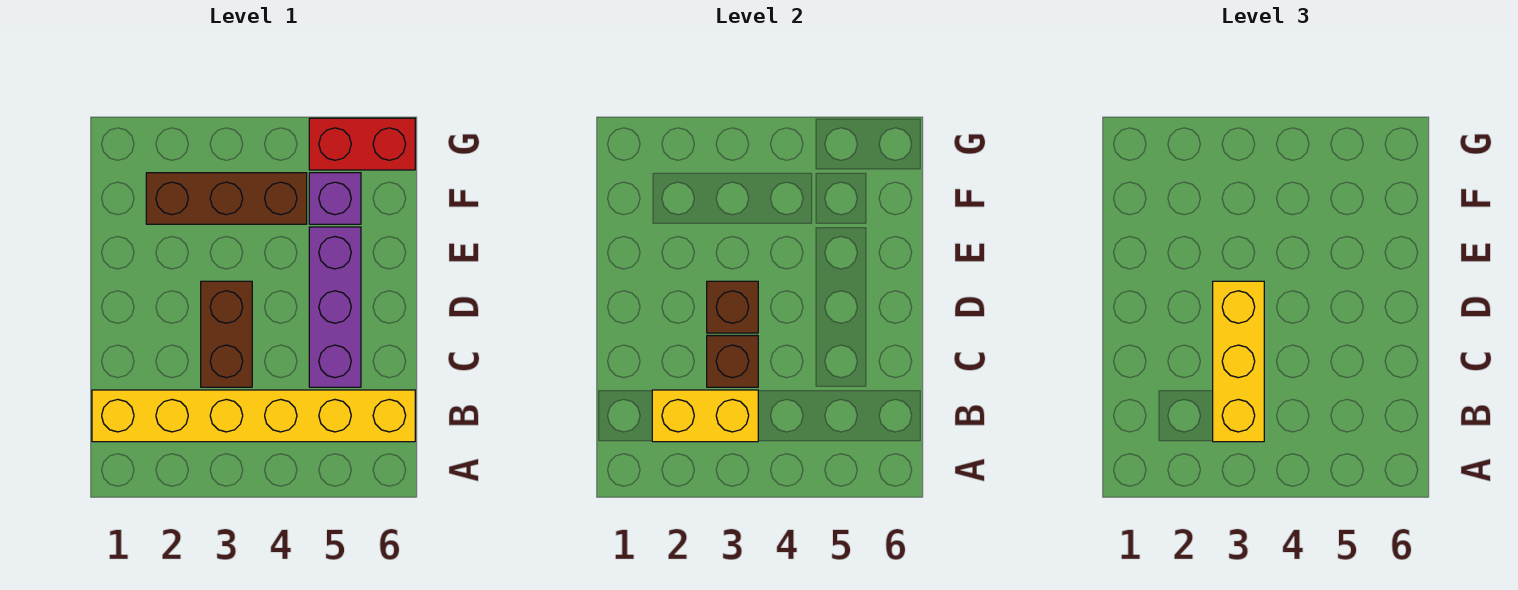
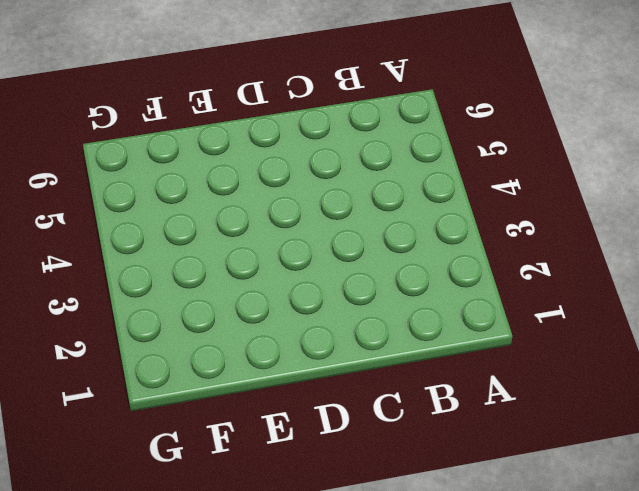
none -> yellow 1x6 brick [92,390,415,442]
none -> brown 1x2 brick [201,281,252,387]

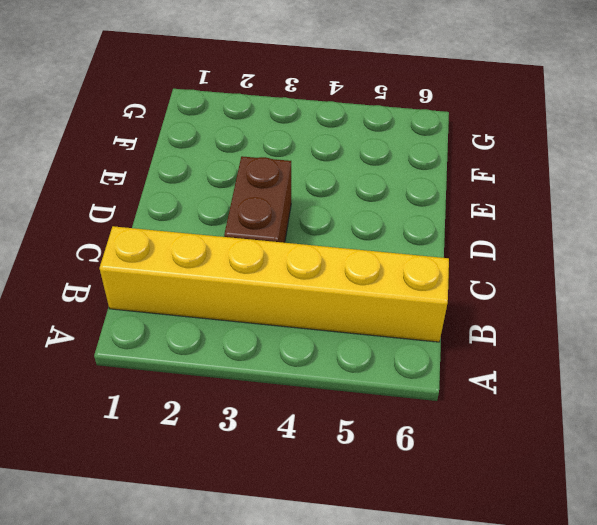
none -> purple 1x3 brick [309,227,361,387]
none -> brown 1x3 brick [146,173,307,224]

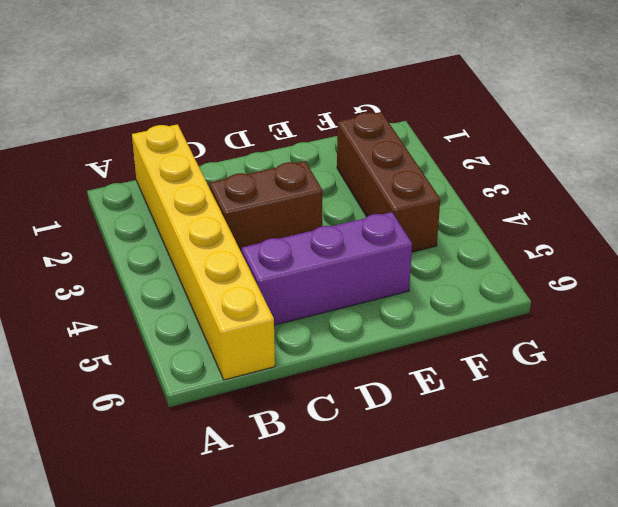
none -> purple 1x1 brick [309,173,361,224]
none -> red 1x2 brick [309,118,415,170]

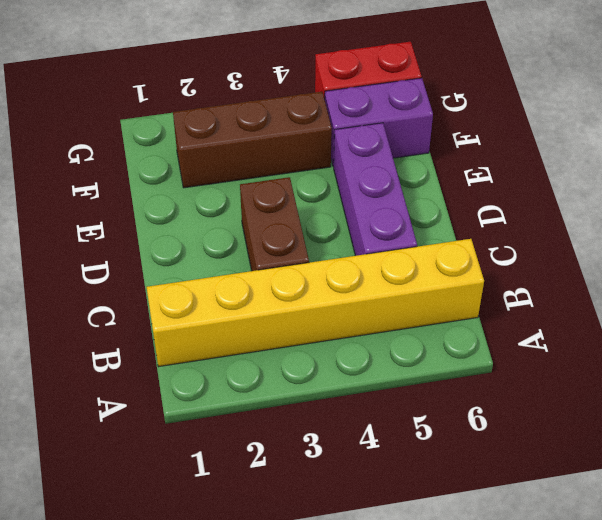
purple 1x2 brick [325,78,433,167] -> purple 1x1 brick [309,173,361,224]
none -> yellow 1x2 brick [652,390,758,442]
none -> brown 1x1 brick [707,336,758,387]

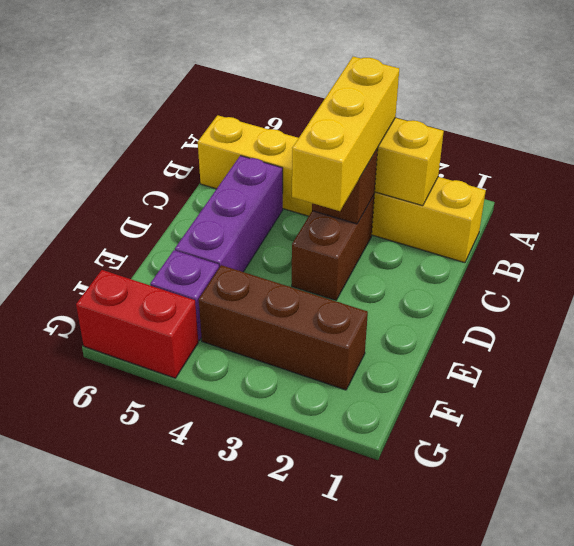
none -> brown 1x1 brick [707,281,758,333]

